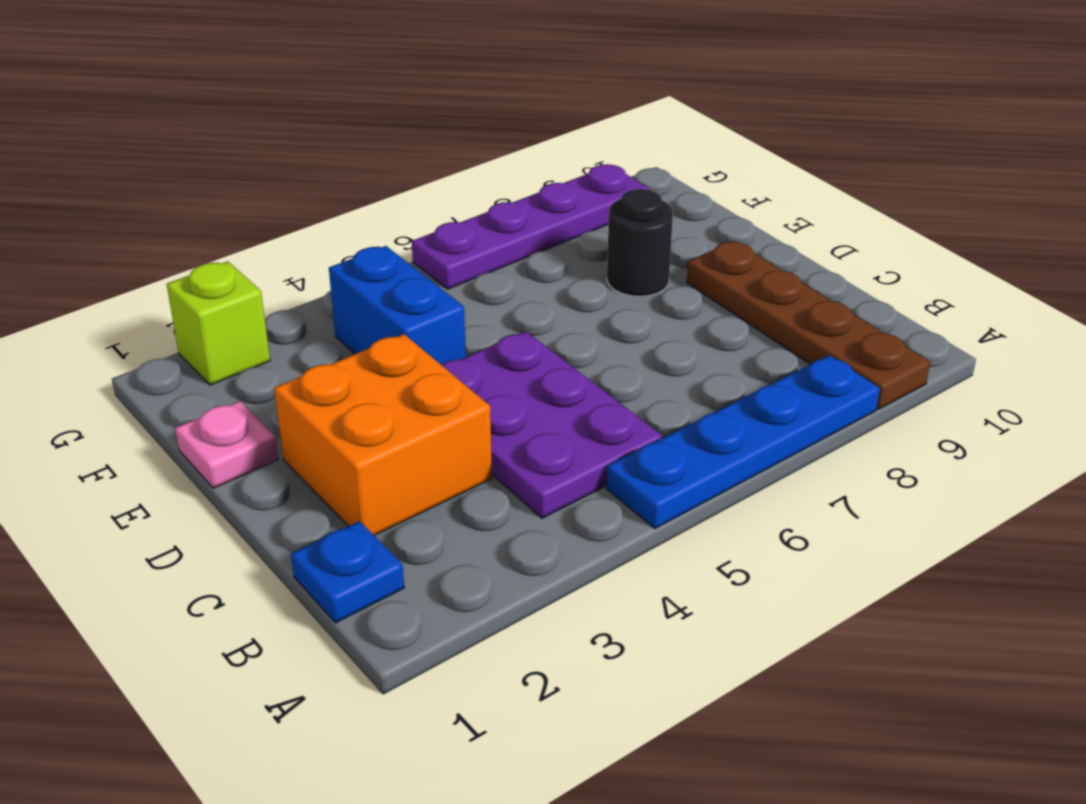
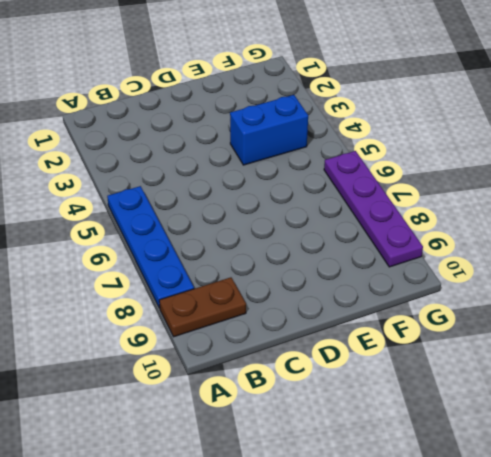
brown 1x2 plate [159,277,246,337] -> brown 1x4 plate [687,241,930,409]
none -> blue 1x1 plate [291,521,404,623]
none -> purple 2x3 plate [442,331,662,518]

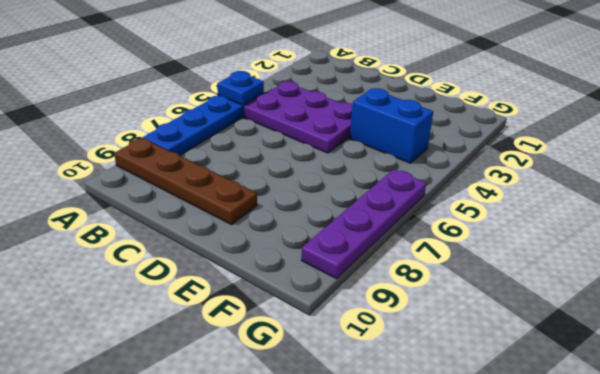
blue 1x1 plate [217,71,264,105] -> blue 1x1 plate moved to [291,521,404,623]
none -> orange 2x2 brick [274,334,492,535]
none -> pink 1x1 plate [175,401,279,488]

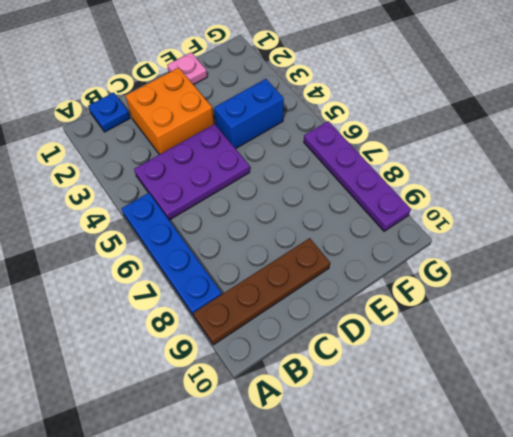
none -> black 1x1 round brick [607,189,673,296]
none -> lime 1x1 brick [167,261,270,385]

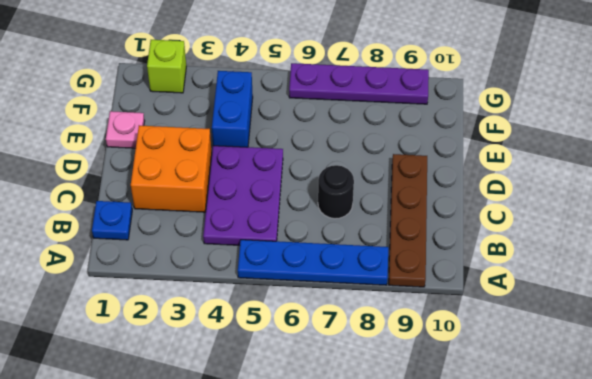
black 1x1 round brick [318,165,354,219] -> black 1x1 round brick moved to [607,189,673,296]

